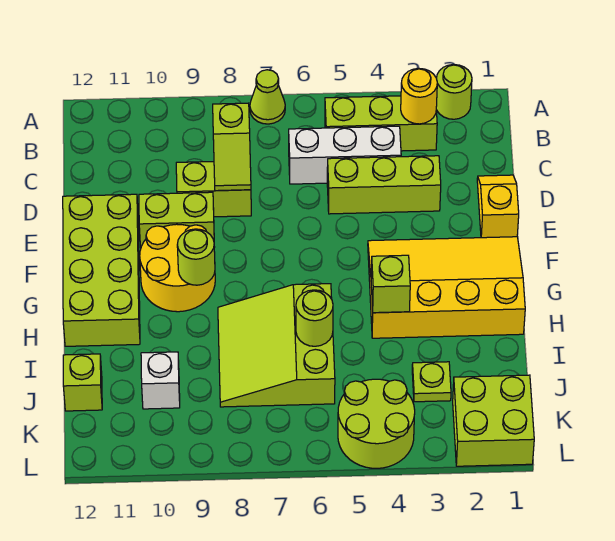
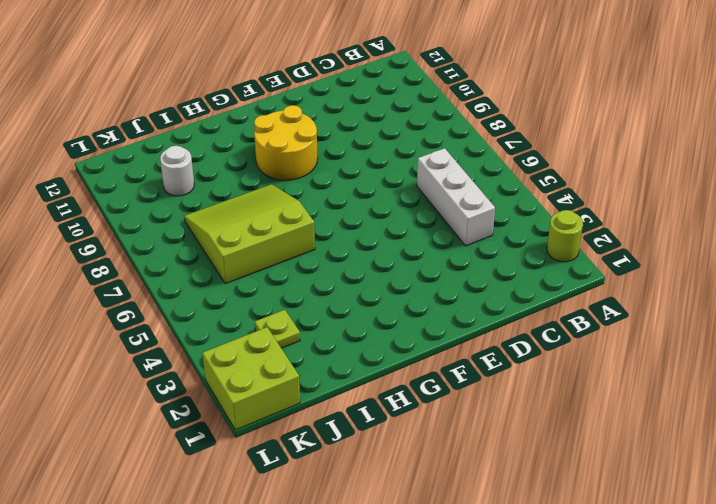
white 1x1 round brick [160,146,194,196] -> white 1x1 brick [141,352,180,409]
none -> lime 1x1 cone [250,70,285,124]
none -> lime 1x3 brick [325,96,437,151]
none -> yellow 1x2 slope [477,175,519,238]

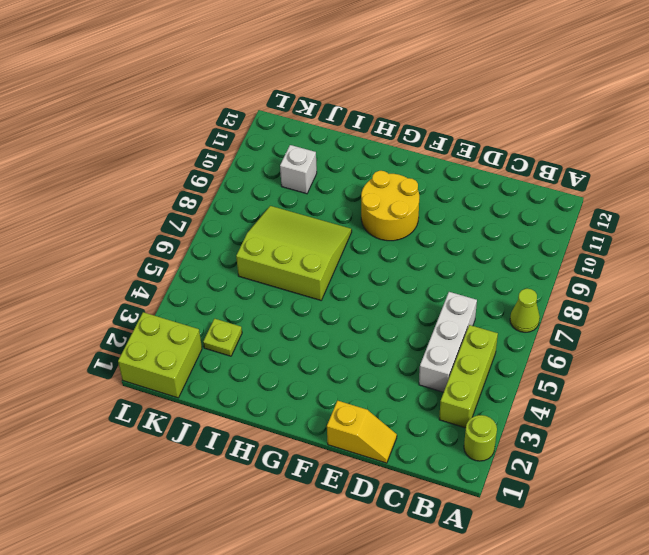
none -> lime 1x3 brick [327,156,441,214]
none -> lime 1x2 brick [176,162,251,217]
none -> lime 1x2 brick [139,192,214,248]

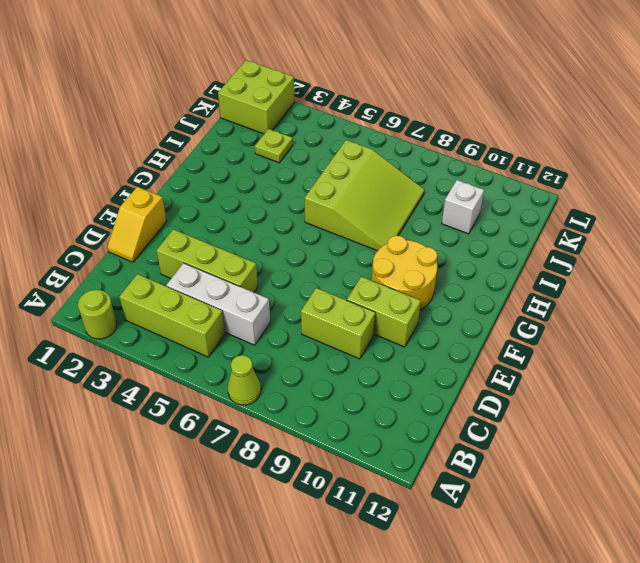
none -> lime 2x4 brick [63,194,140,346]
none -> yellow 3x4 slope [368,237,525,338]
none -> lime 1x1 brick [63,354,102,411]

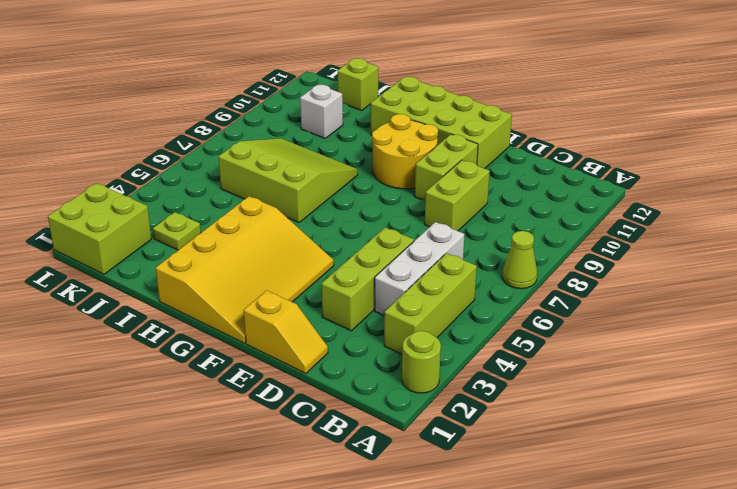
none -> lime 2x2 round brick [338,379,415,468]
none -> yellow 1x1 round brick [401,68,437,124]
none -> lime 1x2 slope [213,103,251,191]

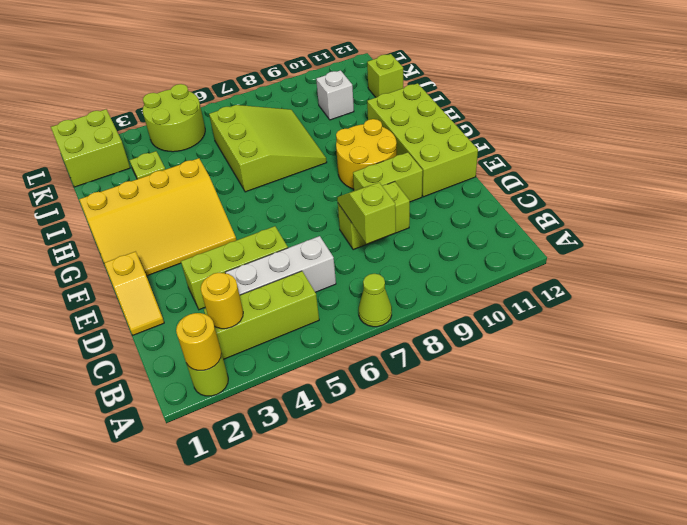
yellow 1x1 round brick [176,313,221,370] -> none
none -> lime 1x1 round brick [177,229,215,285]
none -> lime 1x1 brick [371,255,410,313]
none -> lime 1x1 round brick [296,290,333,346]

